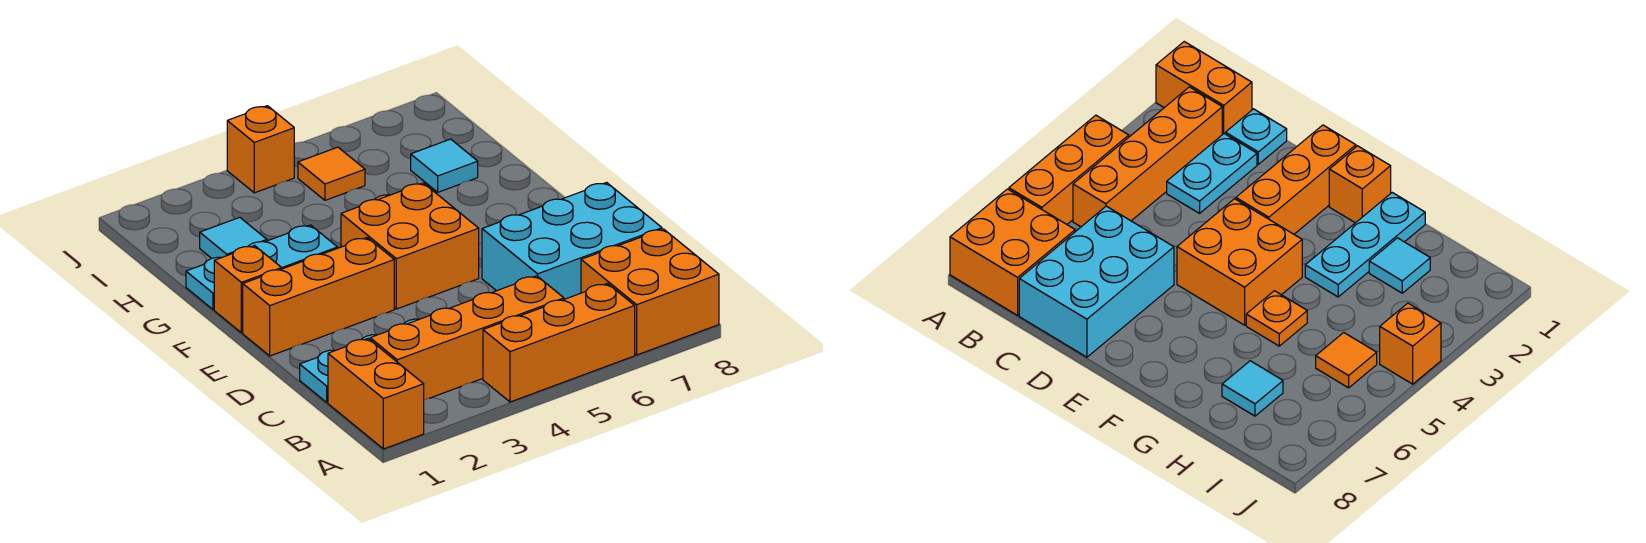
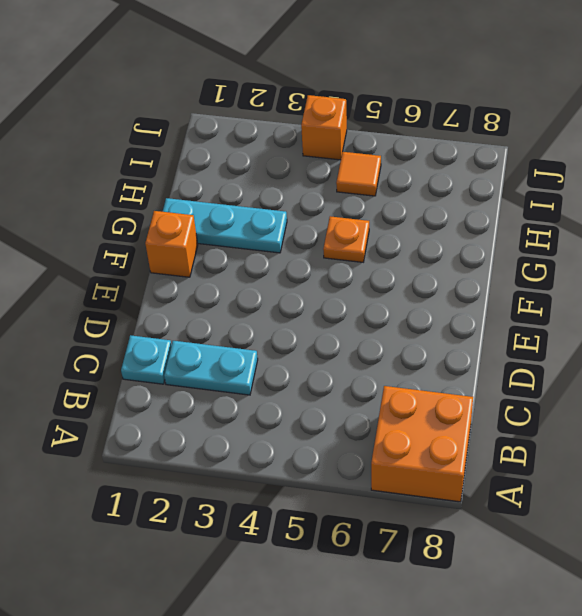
none -> orange 1x2 brick [328,339,424,449]
none -> orange 1x3 brick [483,284,635,402]
none -> orange 1x4 brick [370,276,564,399]

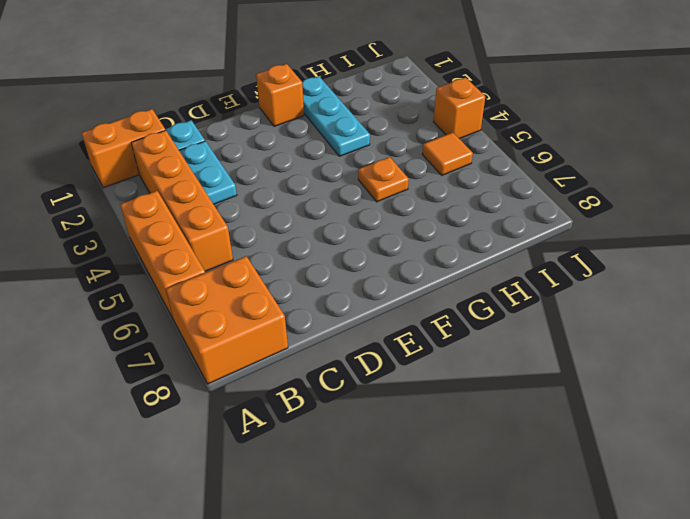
none -> cyan 2x3 brick [482,183,662,299]
none -> orange 1x3 brick [243,238,394,356]
none -> orange 2x2 brick [341,183,479,309]

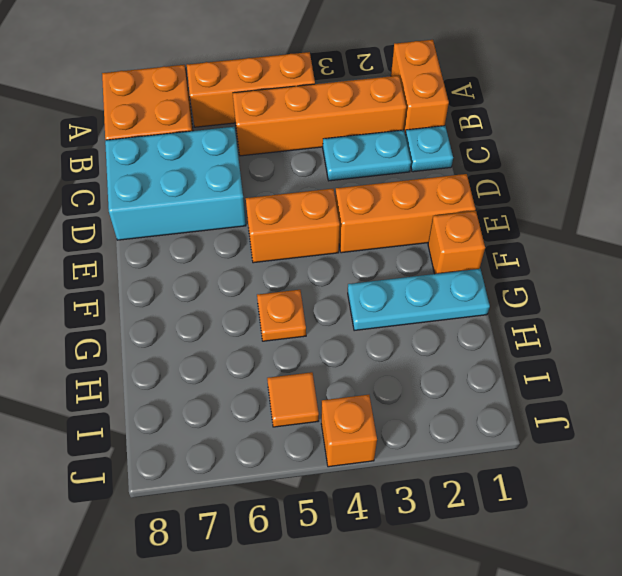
orange 1x2 brick [246,189,340,263] -> orange 2x2 brick [341,183,479,309]
none -> cyan 1x1 tile [200,217,267,258]
none -> cyan 1x1 tile [411,139,478,192]

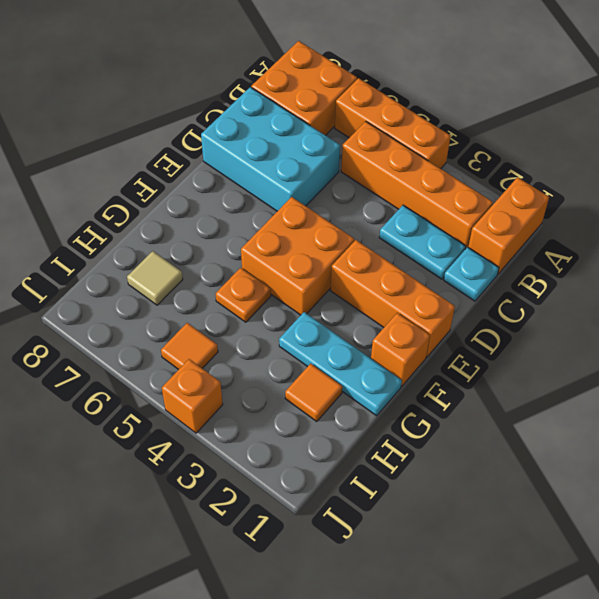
orange 1x1 tile [285,364,342,422] -> cyan 1x1 tile [200,217,267,258]
tan 1x1 tile [127,251,183,305] -> cyan 1x1 tile [411,139,478,192]

